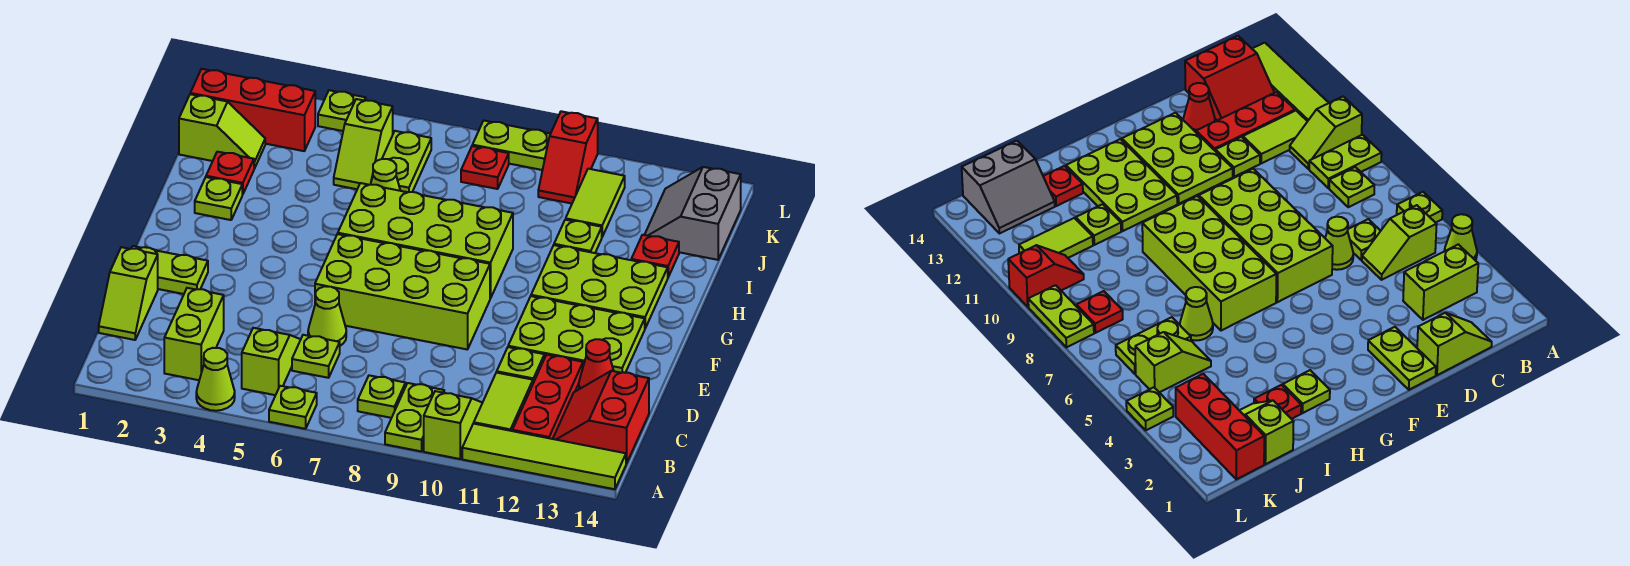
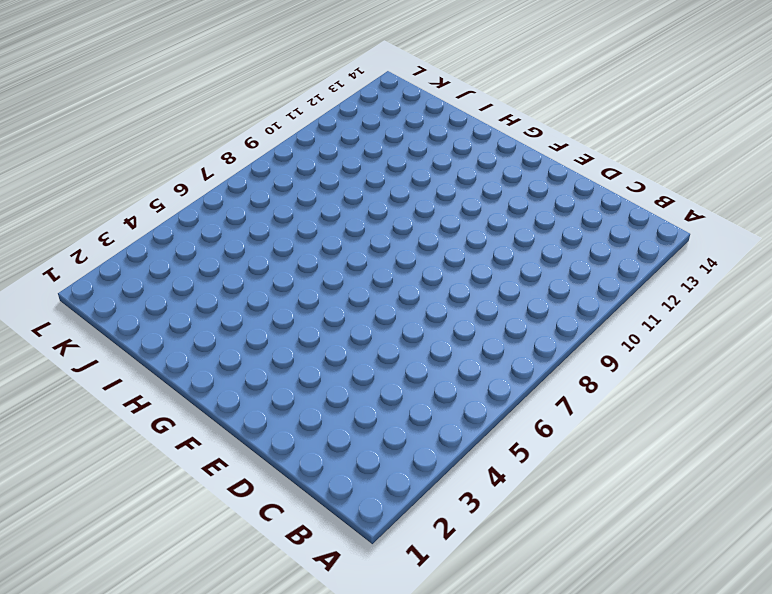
none -> lime 1x1 cone [196,348,235,411]
none -> lime 1x1 plate [269,386,317,429]
none -> lime 1x2 plate [385,383,444,451]
none -> lime 1x2 slope [424,391,482,459]

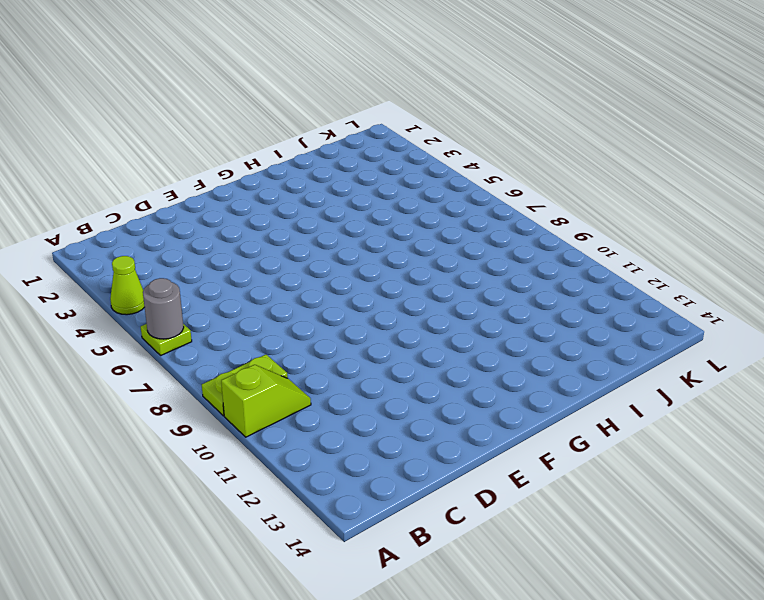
grey 1x1 round brick [143,278,184,339] -> none
none -> lime 1x4 tile [462,424,626,489]
none -> lime 1x2 brick [164,288,224,380]
none -> lime 1x2 slope [242,328,301,395]
none -> lime 1x1 plate [358,375,406,418]

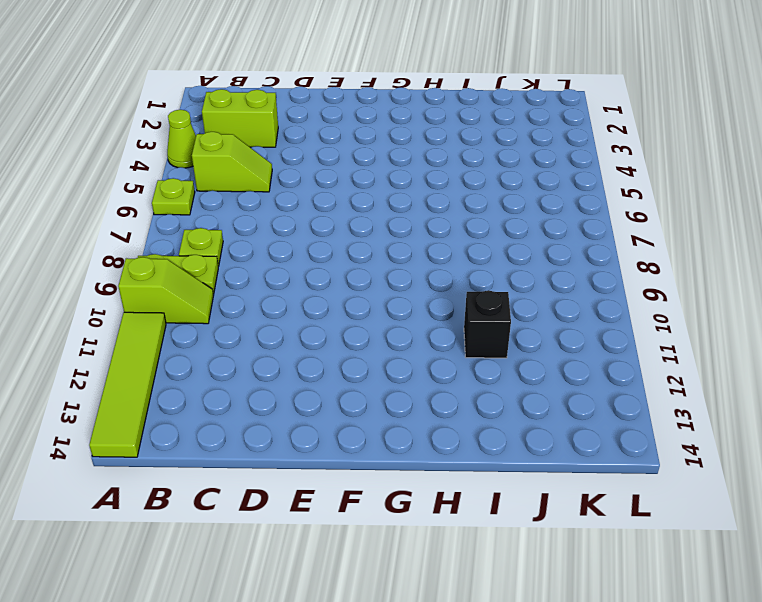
black 1x1 brick [464,291,511,358] -> lime 1x1 plate [554,220,602,253]
none -> lime 1x2 tile [474,372,533,431]
none -> red 1x3 plate [512,355,583,439]
none -> red 2x2 slope [553,371,649,464]
none -> lime 1x2 slope [99,247,158,340]

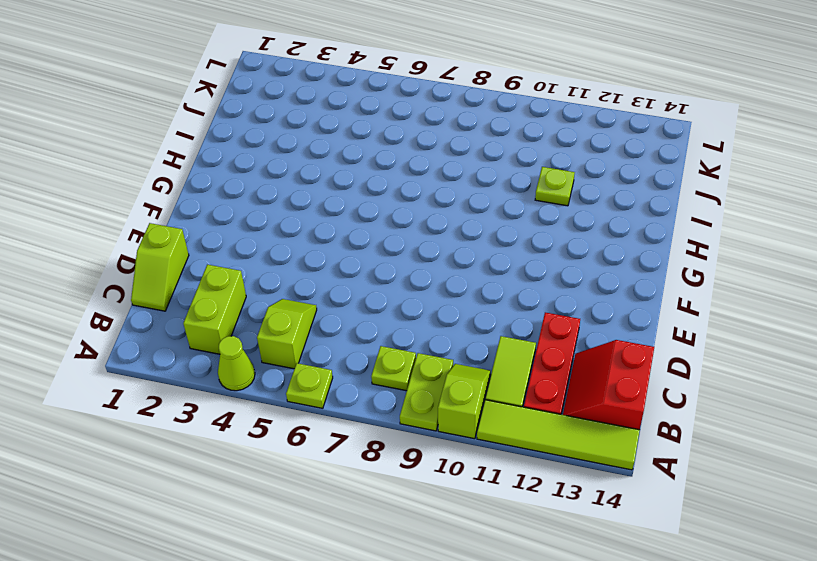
none -> lime 1x1 plate [292,335,340,378]
none -> lime 1x1 cone [308,286,346,346]
none -> lime 1x1 plate [497,347,544,383]
none -> red 1x1 cone [579,339,614,389]

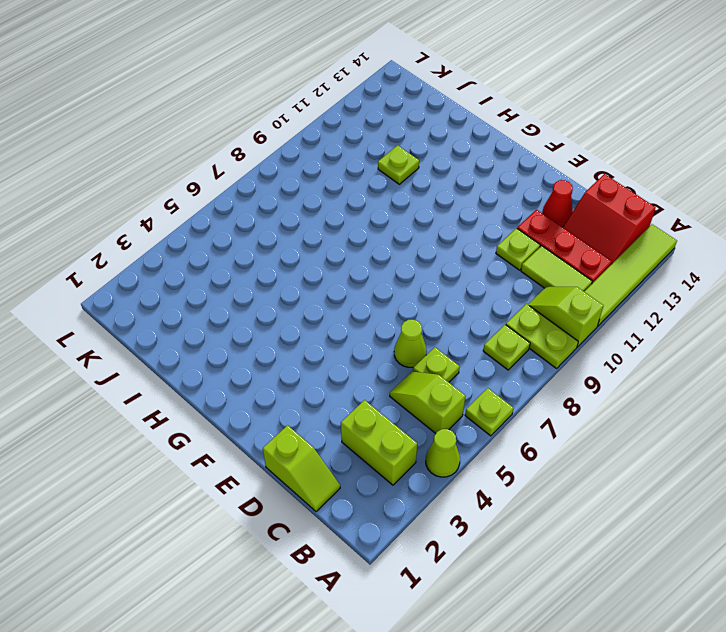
none -> lime 1x2 plate [131,246,208,294]
none -> lime 2x4 brick [315,234,490,350]
none -> lime 2x3 plate [508,296,645,373]
none -> lime 2x4 brick [338,183,513,298]

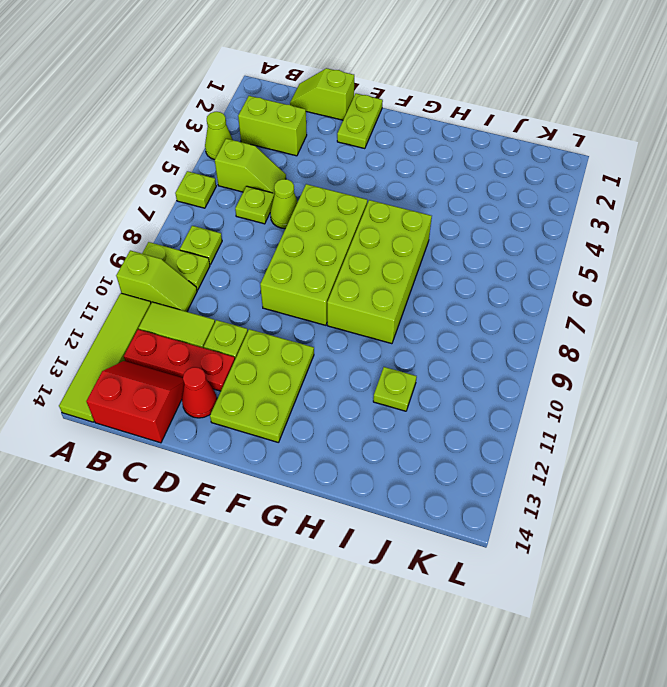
none -> lime 2x3 plate [531,245,668,328]
none -> lime 1x1 plate [195,177,242,220]
none -> red 1x1 plate [206,152,254,195]
none -> lime 1x1 cone [370,159,400,191]

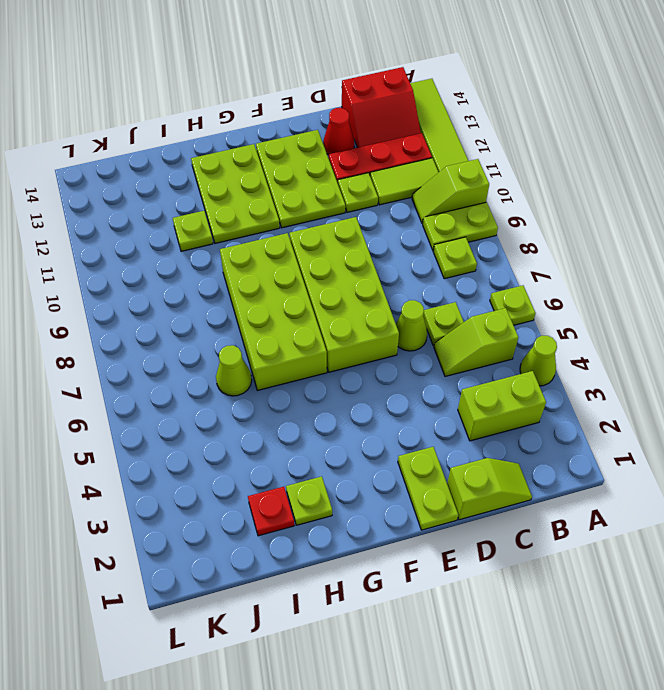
none -> red 1x1 plate [631,235,679,277]
none -> lime 1x2 slope [179,94,265,169]
none -> lime 1x2 slope [334,99,393,189]
none -> lime 1x2 plate [382,131,431,192]

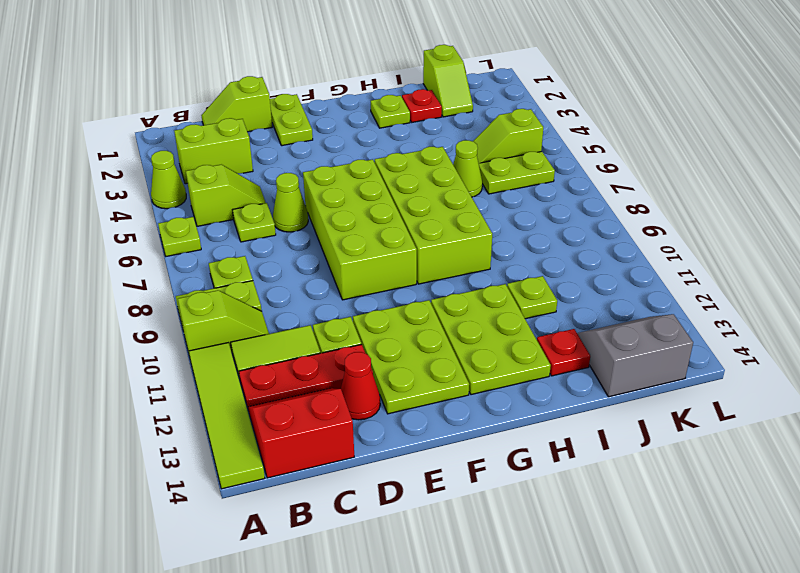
none -> lime 1x2 tile [566,169,625,237]
none -> red 1x3 brick [190,69,315,151]
none -> red 1x1 plate [461,146,509,189]
none -> red 1x2 slope [538,111,598,204]

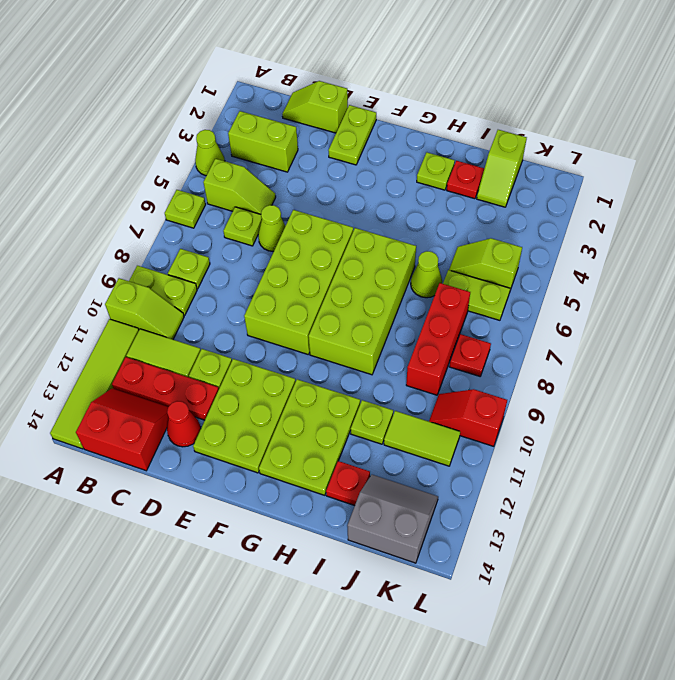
red 1x3 brick [406,283,470,395] -> red 1x3 brick moved to [190,69,315,151]
none -> lime 1x1 plate [318,90,366,131]
none -> lime 1x2 plate [472,121,550,170]

